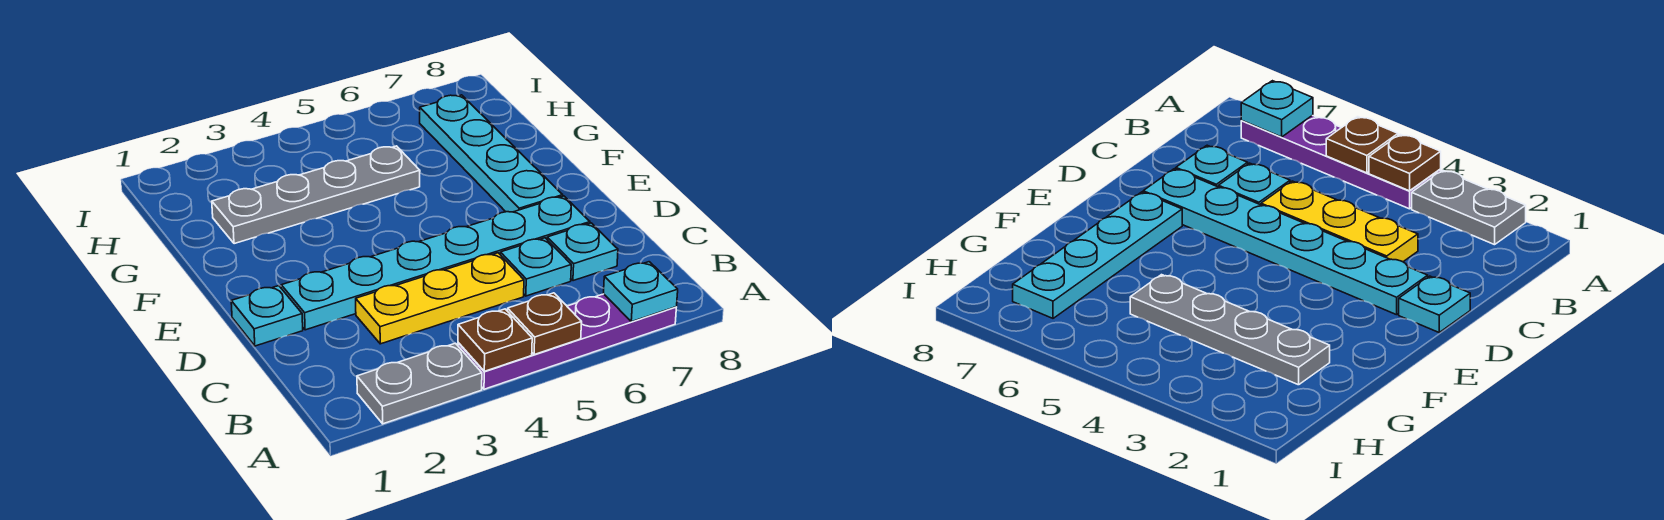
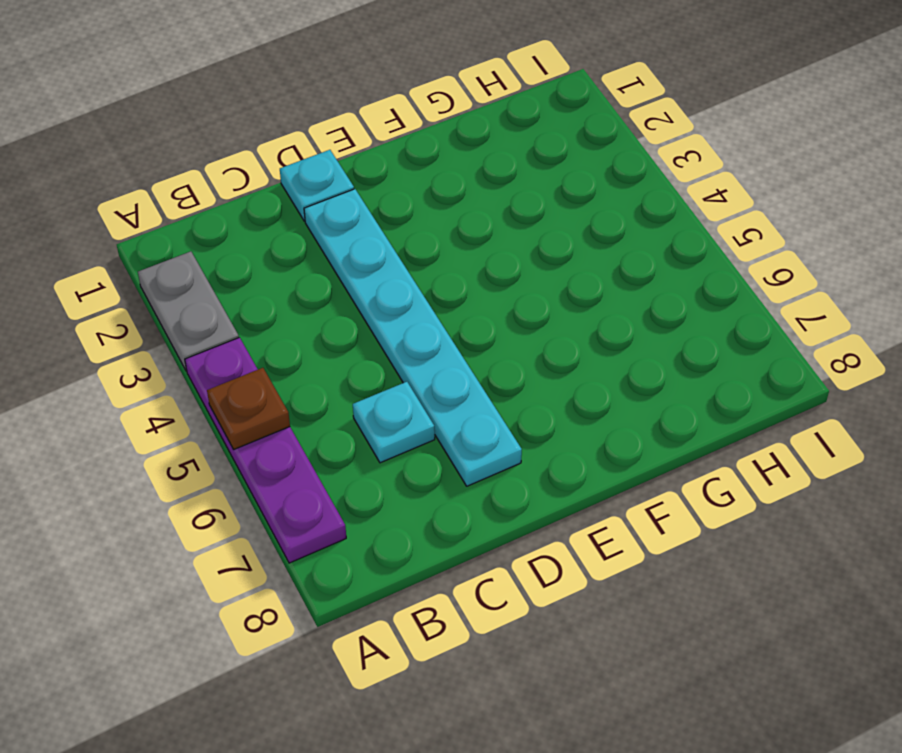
none -> yellow 1x3 plate [356,253,524,344]
none -> cyan 1x1 plate [547,223,618,281]
none -> cyan 1x4 plate [420,95,563,212]

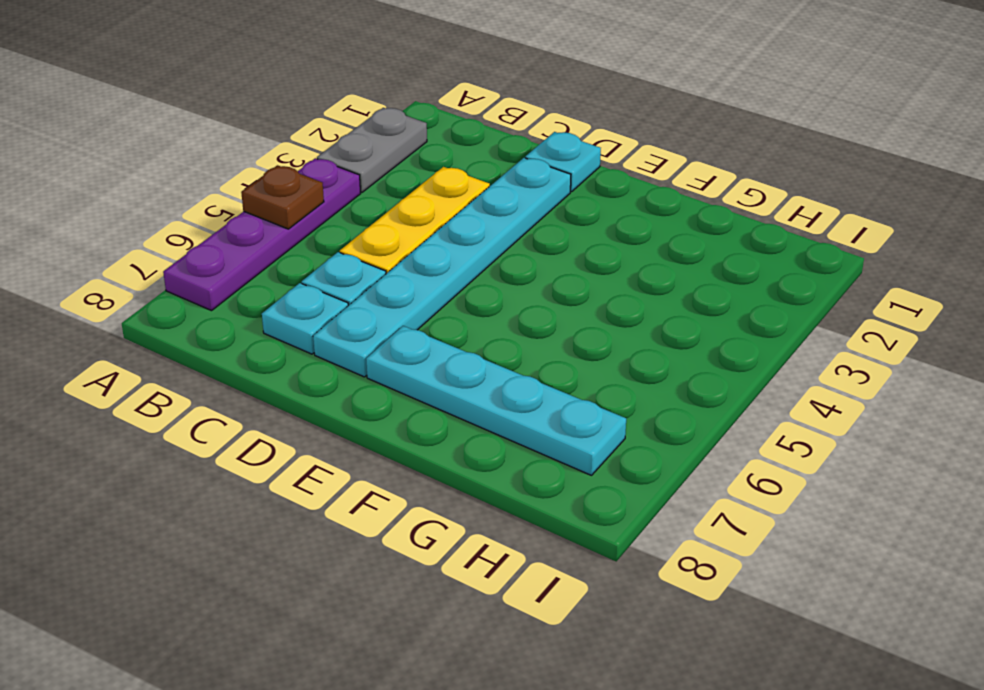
none -> grey 1x4 plate [212,146,420,244]
none -> brown 1x1 plate [458,309,532,371]
none -> cyan 1x1 plate [603,262,678,322]

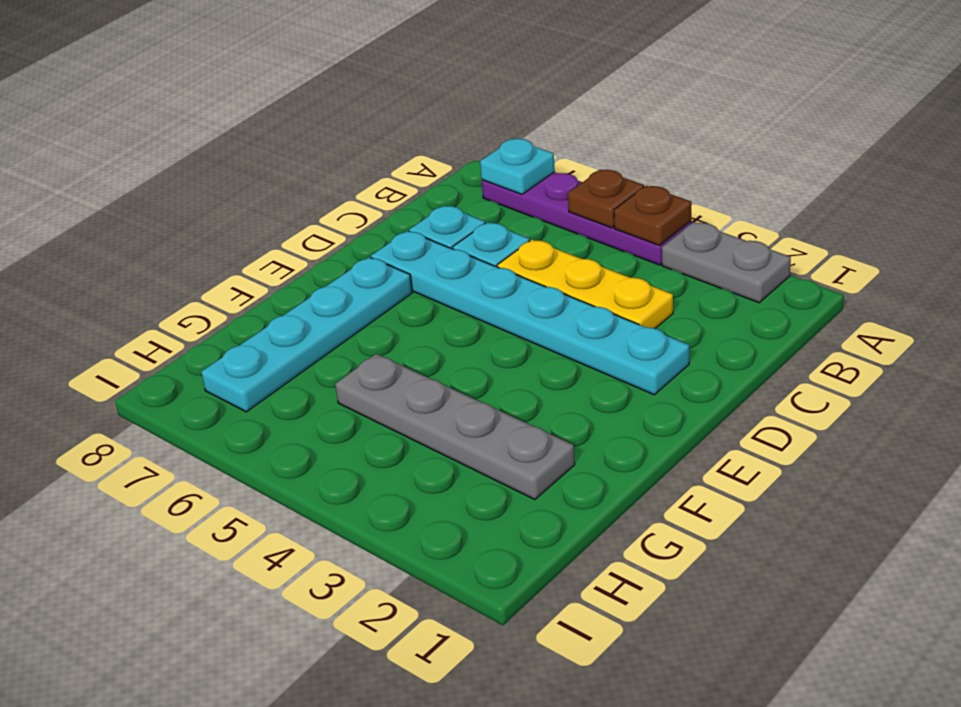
none -> cyan 1x1 plate [231,286,303,346]

